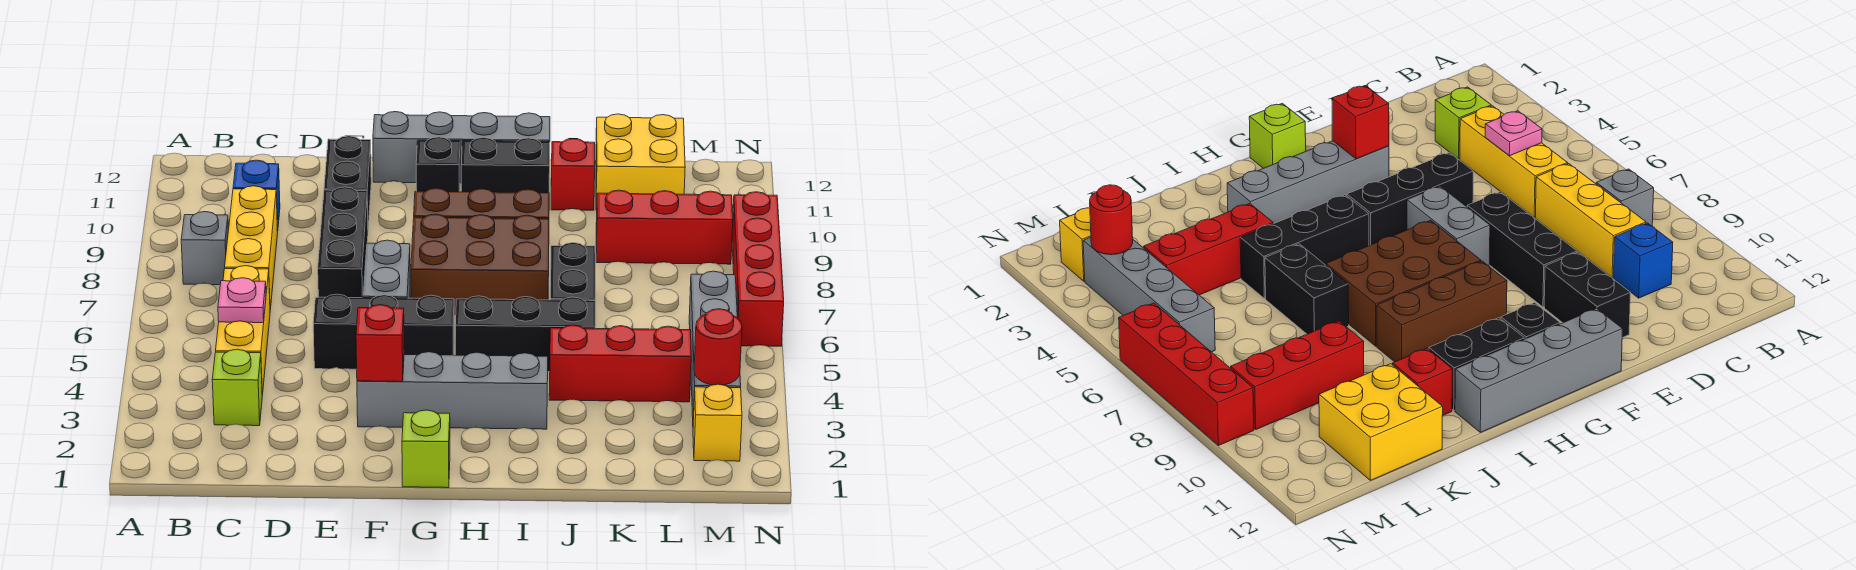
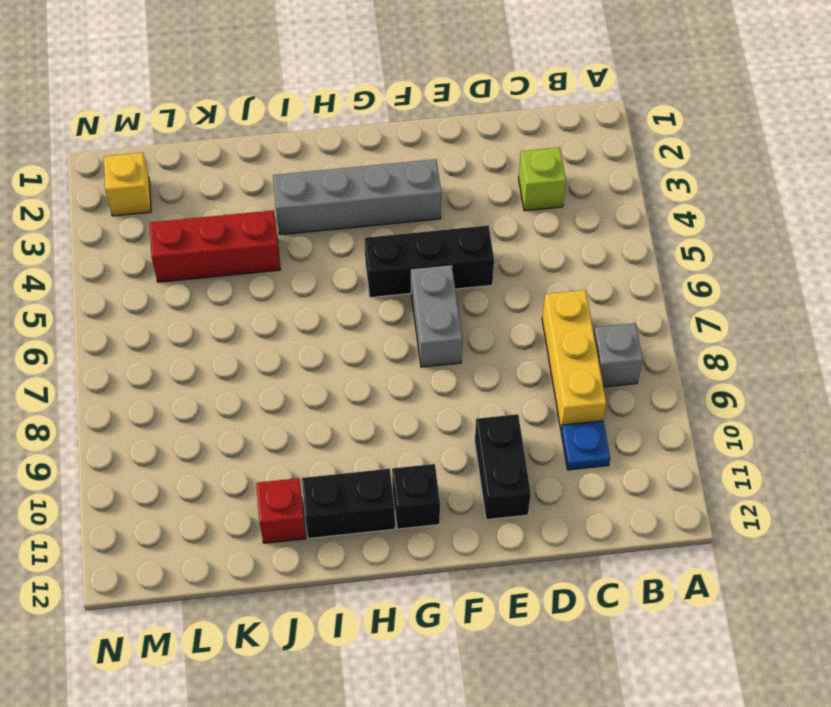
blue 1x1 plate [561,421,610,470] -> blue 1x1 brick [233,160,280,231]
none -> yellow 1x3 brick [216,266,270,395]
none -> black 1x3 brick [318,187,368,298]
none -> grey 1x4 brick [373,112,550,183]

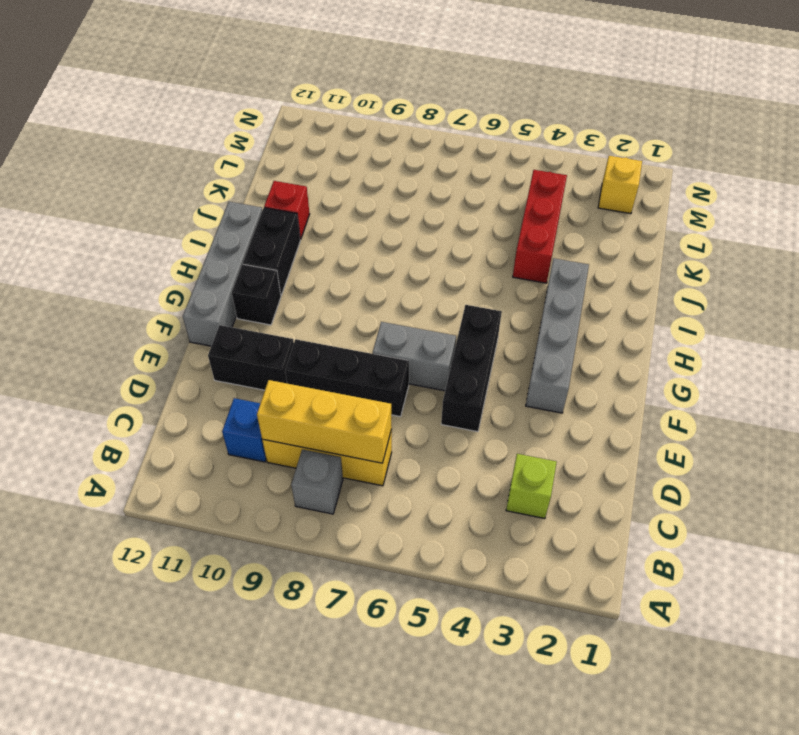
yellow 1x3 brick [257,380,392,463] -> yellow 1x3 brick moved to [216,266,270,395]
none -> lime 1x1 brick [402,410,450,488]
none -> brown 2x3 brick [411,214,549,315]
none -> brown 1x3 brick [414,188,549,219]

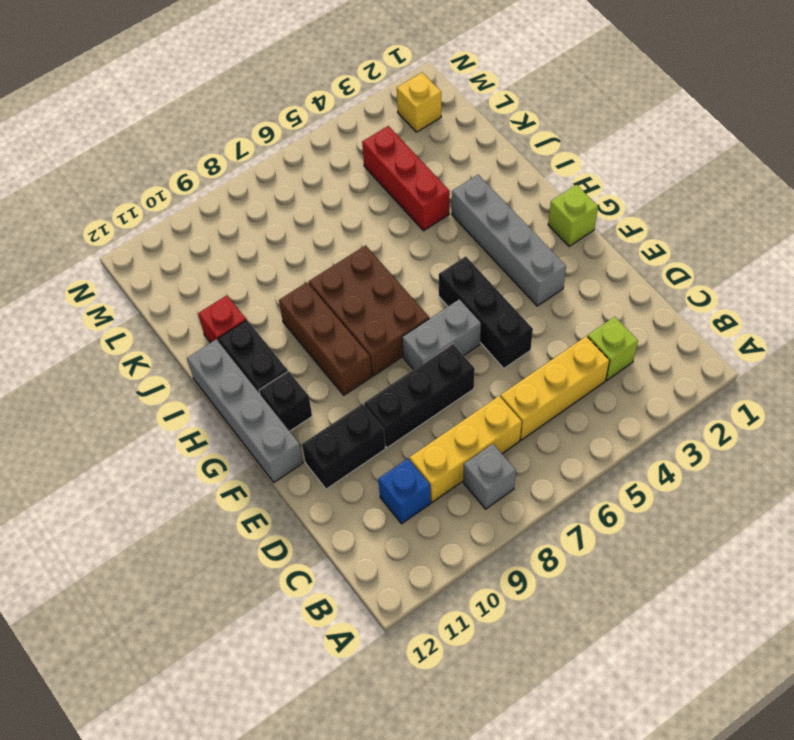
none -> black 1x3 brick [455,296,595,372]
none -> black 1x2 brick [550,243,595,301]
none -> red 1x3 brick [596,190,733,264]

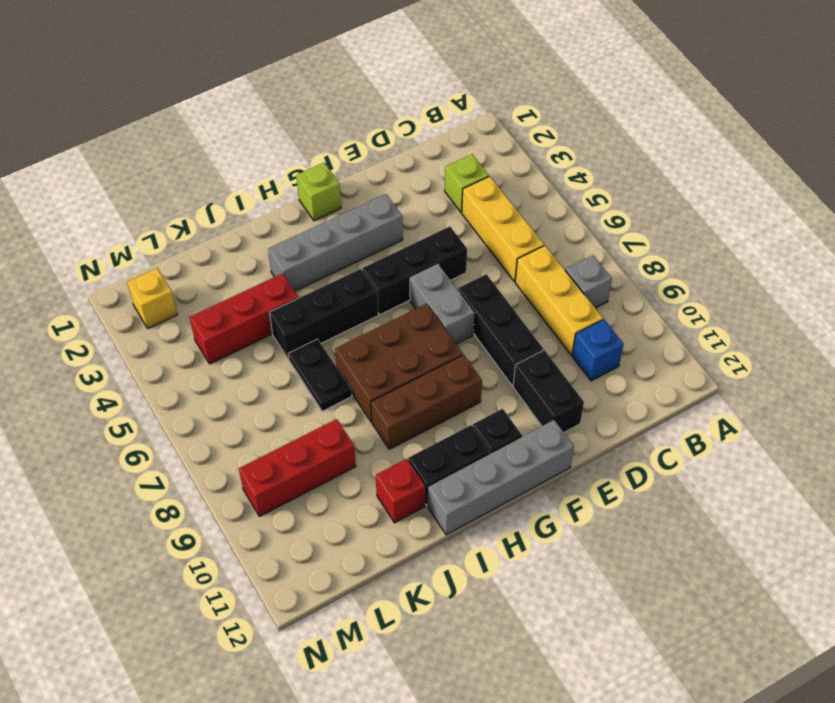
black 1x2 plate [288,339,352,411] -> black 1x2 brick [550,243,595,301]
none -> yellow 2x2 brick [596,114,685,210]
none -> grey 1x4 brick [689,271,741,419]
none -> red 1x4 brick [732,192,784,346]

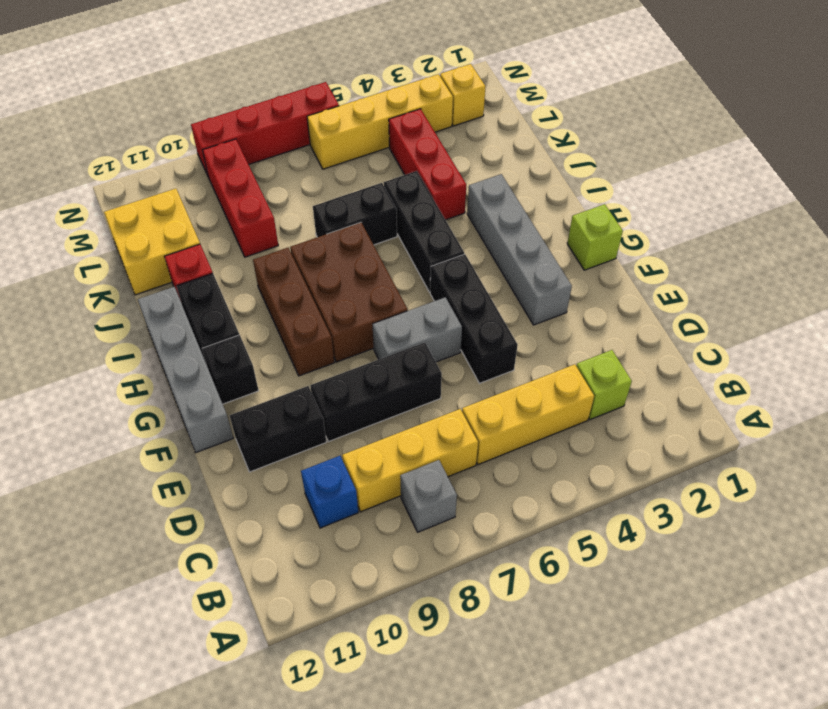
yellow 1x4 brick [307,74,453,169] -> grey 1x4 brick [689,271,741,419]
none -> pink 1x1 plate [218,278,266,323]
none -> red 1x1 brick [356,305,404,382]
none -> red 1x1 round brick [694,309,742,385]

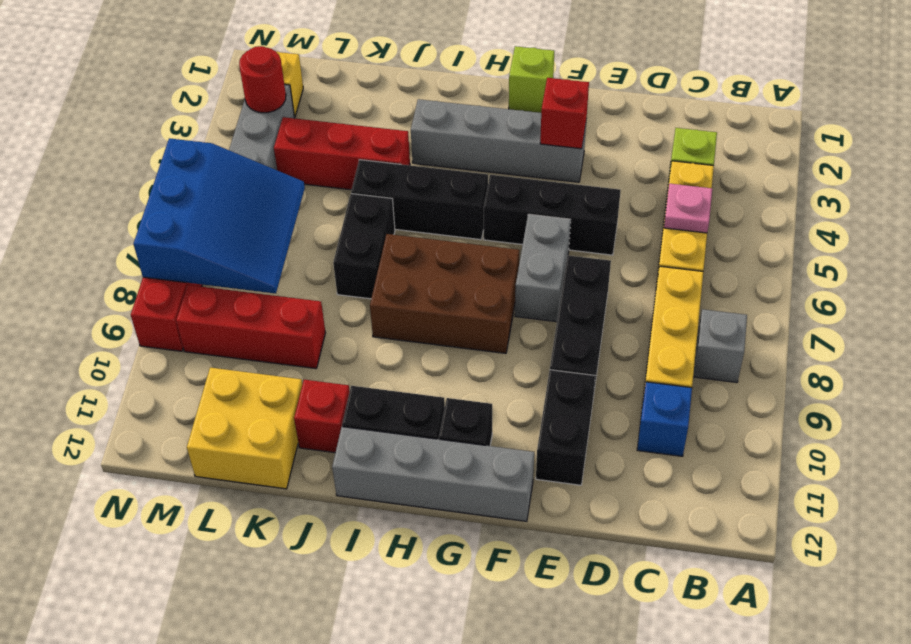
blue 3x3 slope [133,138,305,294] -> none
none -> brown 1x3 brick [414,188,549,219]

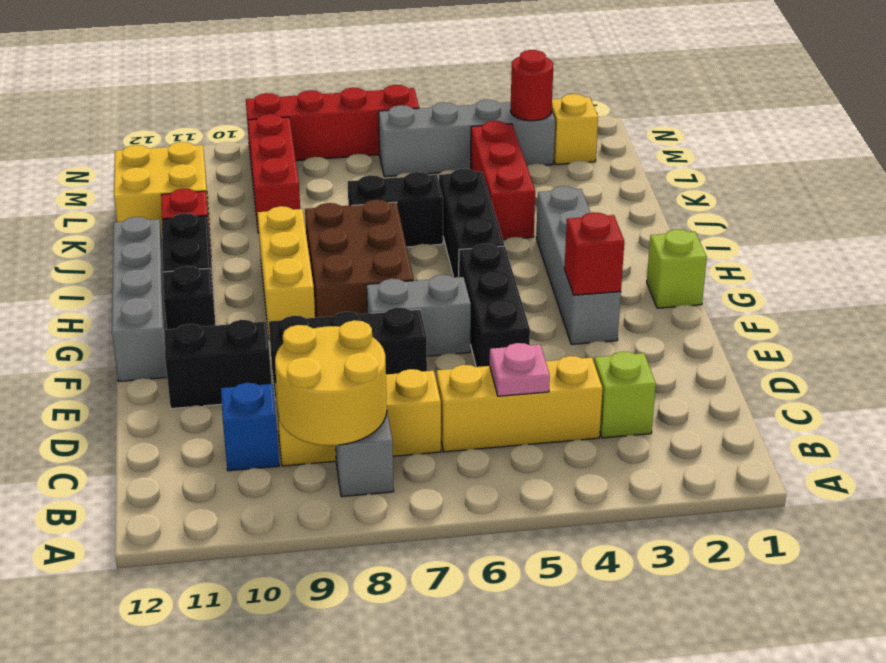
yellow 2x2 round brick [275,320,387,445] -> none
yellow 1x3 brick [257,206,315,339] -> brown 1x3 brick [414,188,549,219]

